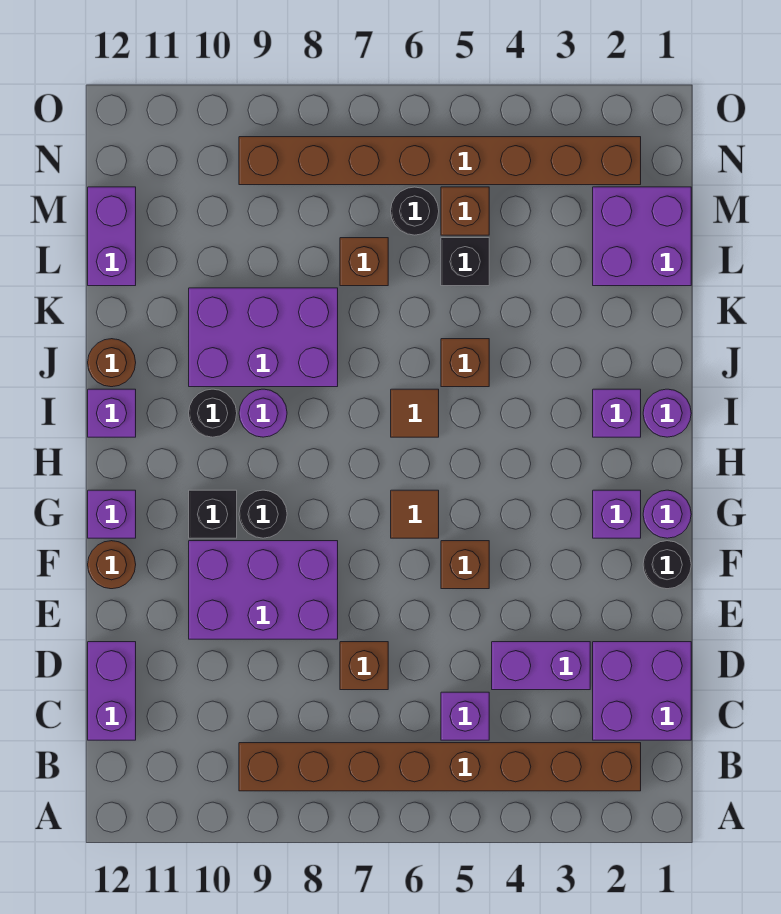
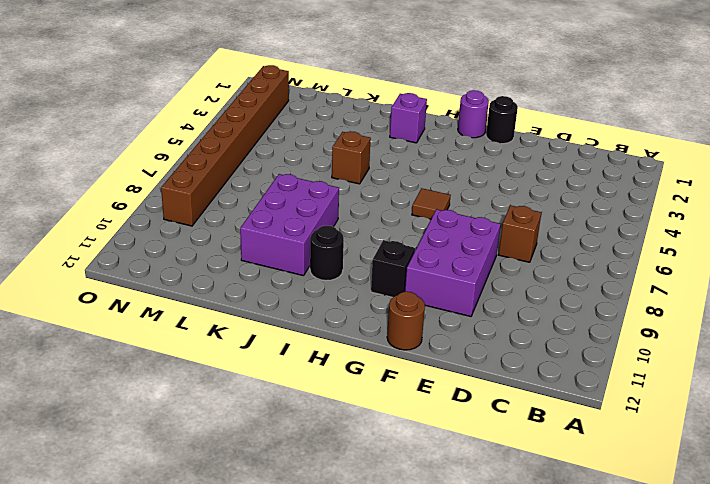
none -> brown 1x8 brick [239,743,641,791]
none -> purple 2x2 brick [593,642,691,740]
none -> purple 1x1 brick [441,692,489,740]
none -> purple 1x2 brick [88,642,136,740]

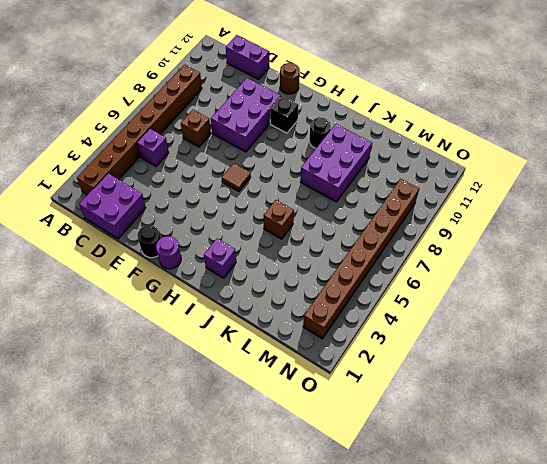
none -> purple 1x2 brick [492,642,590,690]
none -> brown 1x1 brick [441,541,489,589]
none -> purple 1x1 brick [593,490,641,538]
none -> black 1x1 round brick [239,490,287,538]

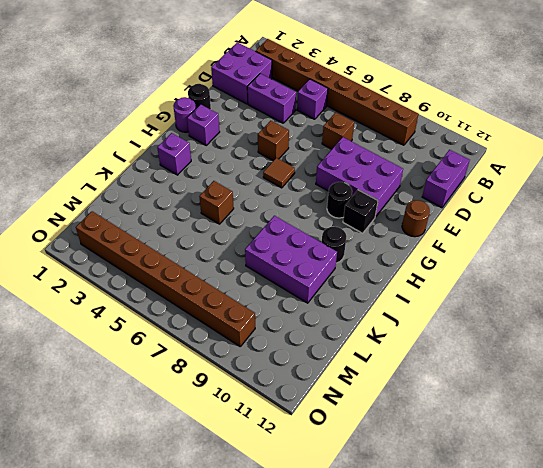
none -> purple 1x1 brick [88,490,136,538]
none -> purple 1x1 round brick [643,389,691,437]
none -> brown 1x1 tile [391,389,439,437]
none -> purple 1x1 round brick [239,389,287,437]

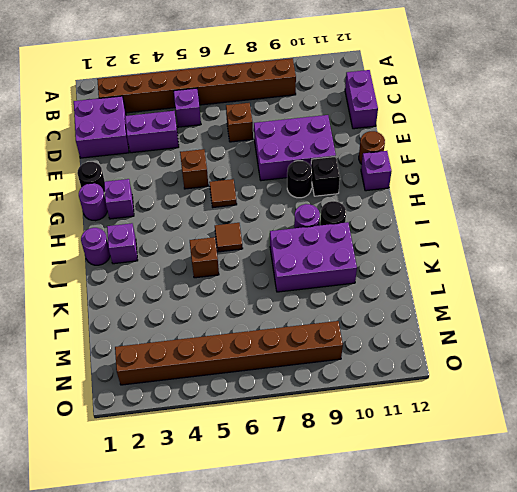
none -> purple 1x1 brick [88,389,136,437]
none -> brown 1x1 round brick [88,339,136,387]
none -> purple 2x2 brick [593,187,691,286]
none -> black 1x1 brick [441,238,489,286]

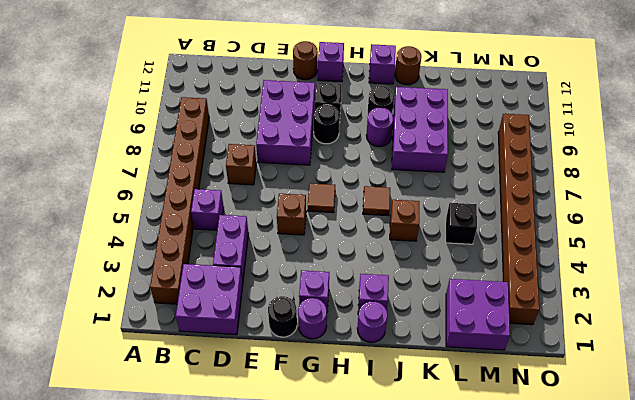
none -> purple 1x2 brick [88,642,136,740]
none -> brown 1x1 brick [340,238,388,286]
none -> purple 1x2 brick [88,187,136,286]
none -> brown 1x1 brick [441,187,489,235]

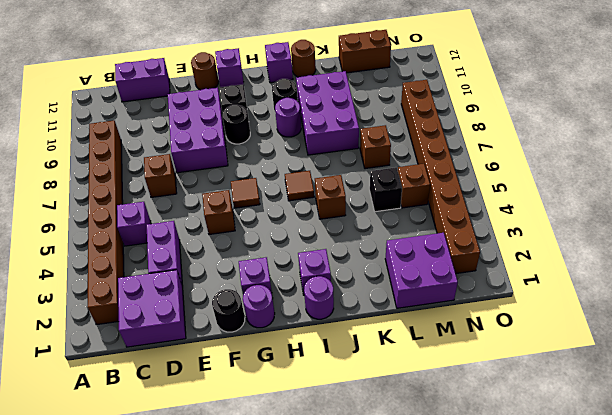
brown 1x2 brick [339,30,391,73] -> purple 1x2 brick [88,187,136,286]
none -> black 1x1 round brick [391,187,439,235]

